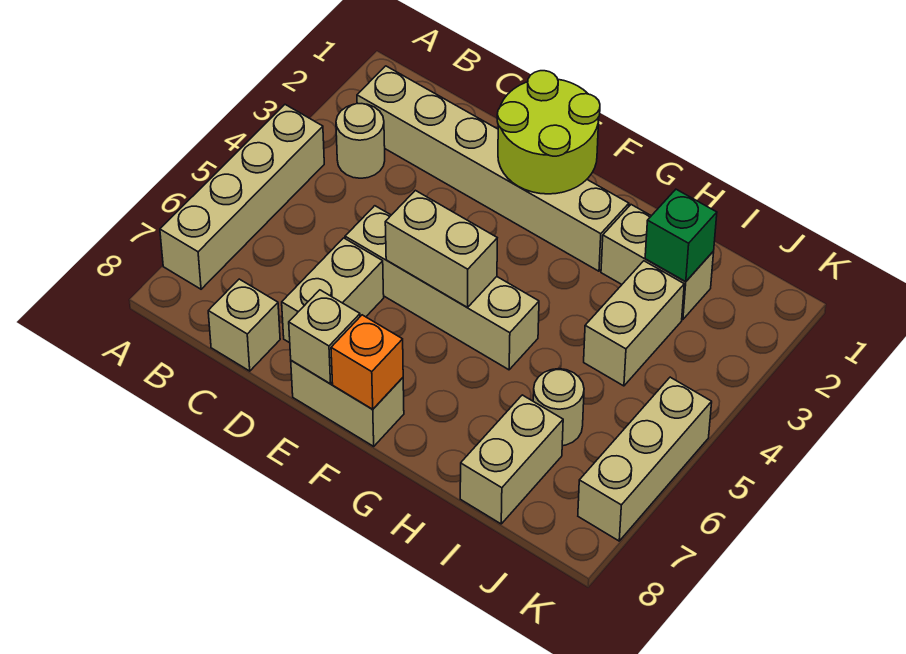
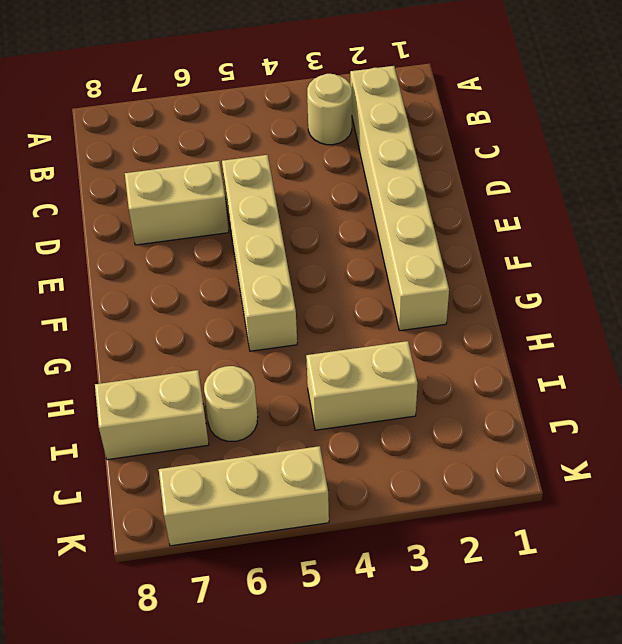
none -> tan 1x4 brick [160,105,324,289]
none -> tan 1x1 brick [208,279,280,371]
none -> tan 1x2 brick [291,361,404,446]

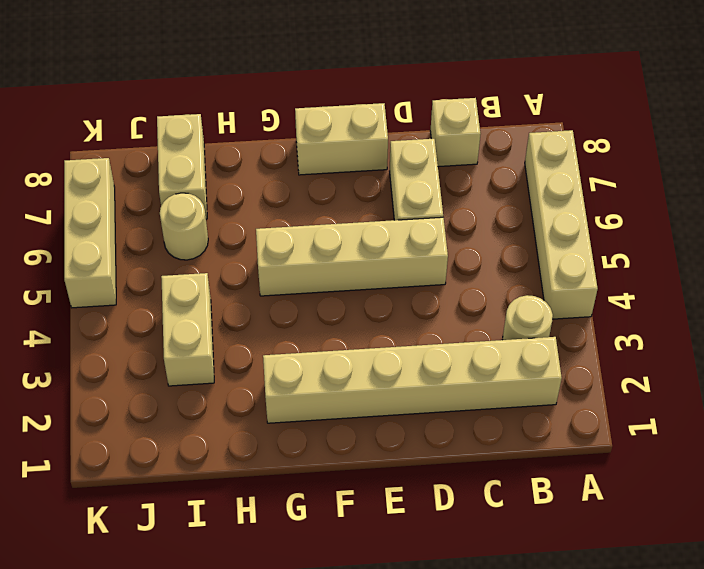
none -> tan 1x2 brick [601,205,714,319]
none -> lime 2x2 round brick [497,71,600,194]
none -> tan 1x2 brick [385,190,497,307]

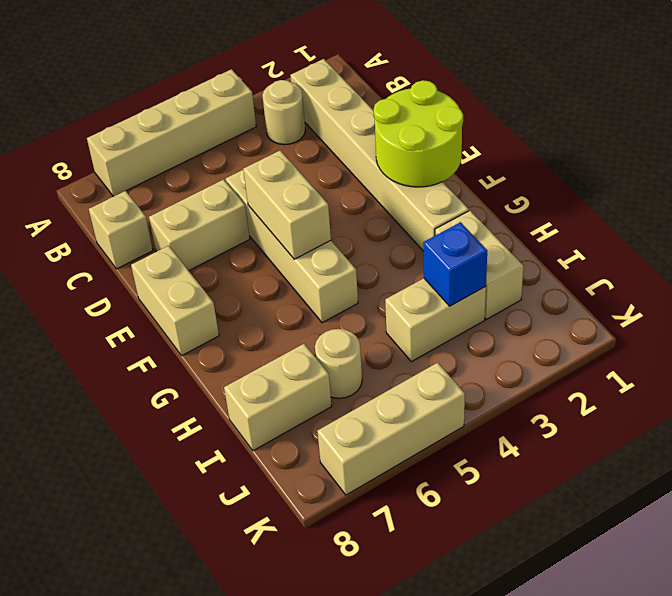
blue 1x1 brick [423,222,487,306] -> none
none -> tan 1x1 brick [289,290,360,384]
none -> orange 1x1 brick [331,315,403,409]
none -> green 1x1 brick [645,189,717,282]

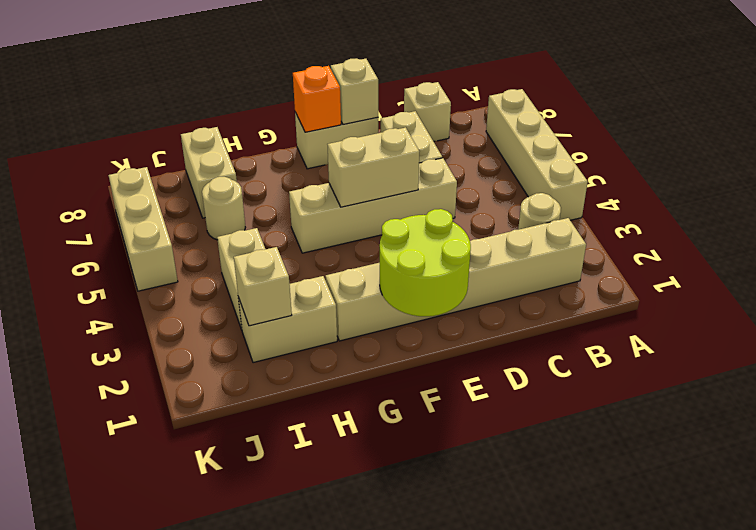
tan 1x1 brick [234,247,292,326] -> green 1x1 brick [645,189,717,282]

